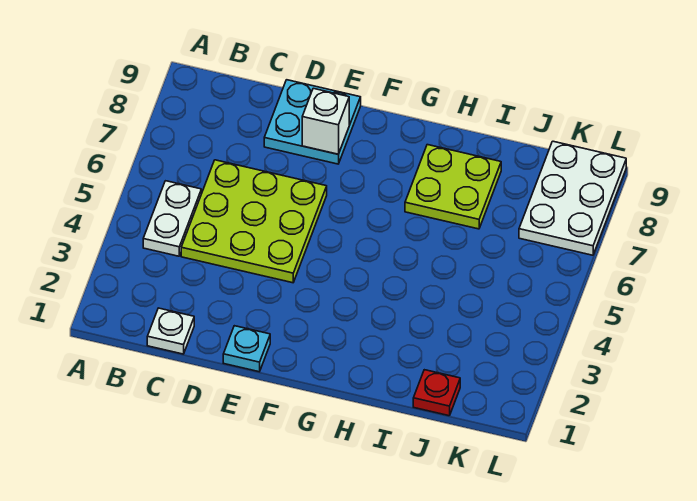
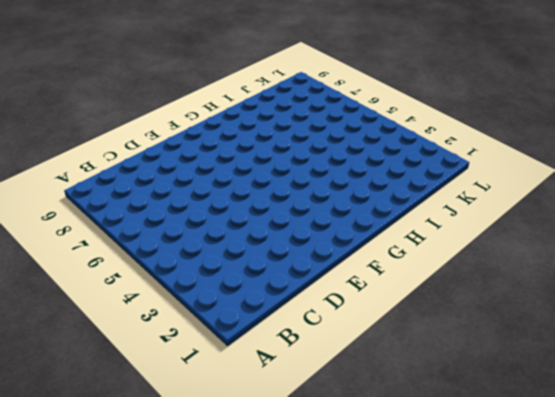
none -> white 1x2 plate [143,181,201,256]
none -> white 1x1 plate [147,308,194,354]

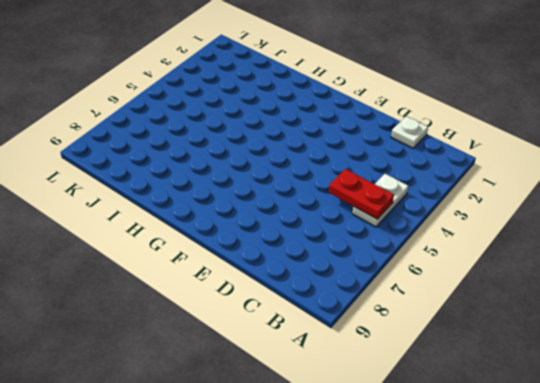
red 1x2 plate [329,169,394,219] -> none
none -> lime 3x3 plate [181,160,327,283]
none -> cyan 2x2 plate [264,80,361,164]

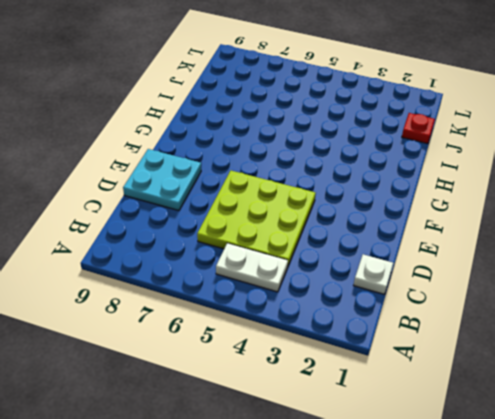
none -> cyan 1x1 plate [223,326,270,372]
none -> lime 2x2 plate [405,145,501,229]

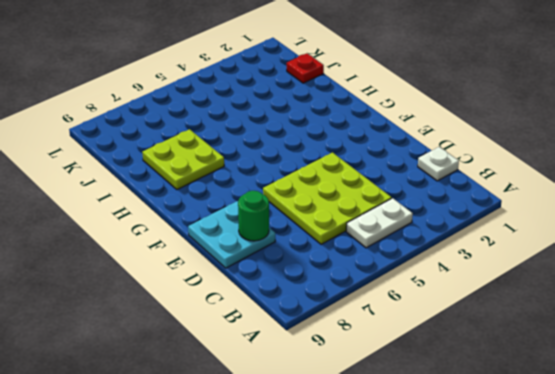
green 1x1 round brick [238,191,269,241] -> none
none -> cyan 1x1 plate [223,326,270,372]
none -> white 2x3 plate [519,141,626,255]

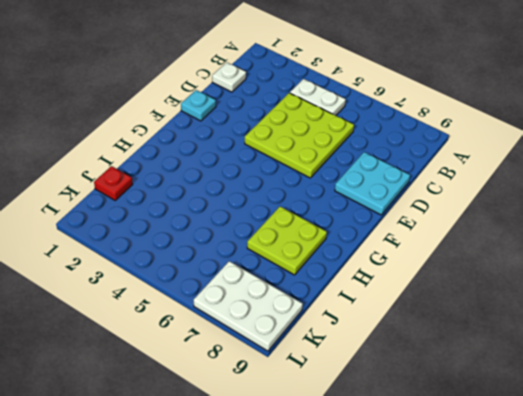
none -> white 1x1 brick [302,88,349,154]

